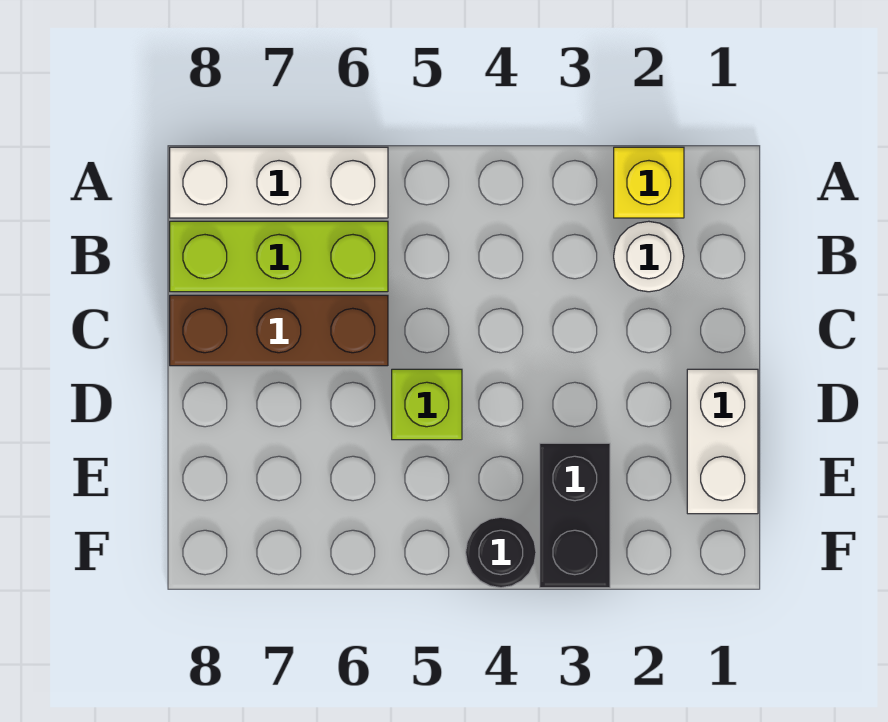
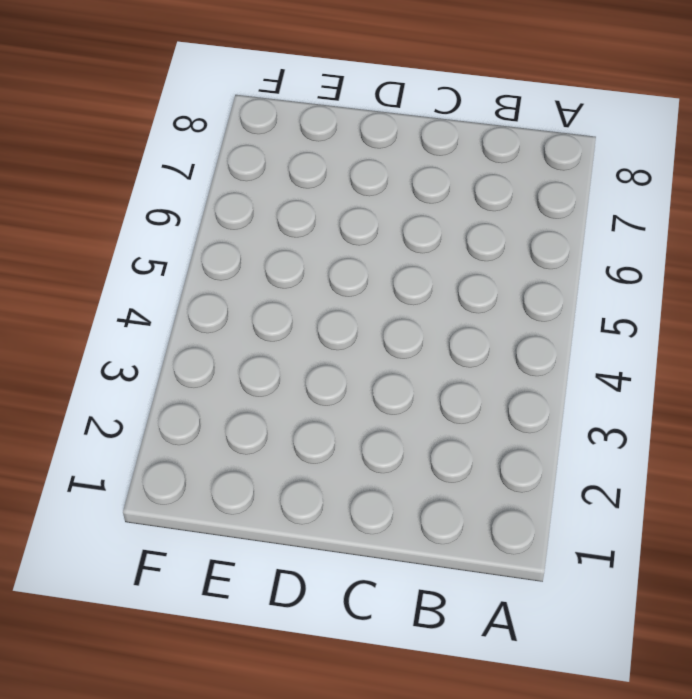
none -> yellow 1x1 brick [614,147,684,218]
none -> white 1x3 brick [170,147,388,218]

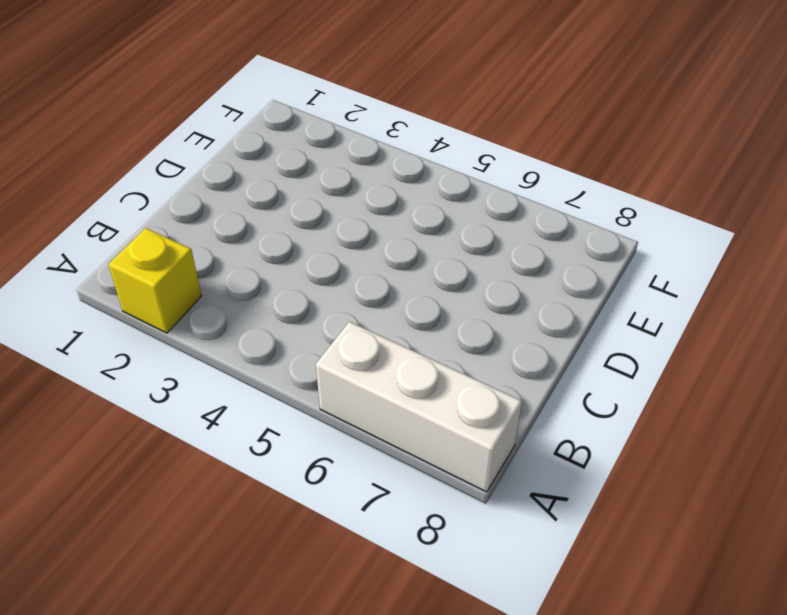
none -> white 1x1 round brick [614,221,684,292]
none -> lime 1x3 brick [170,221,388,292]

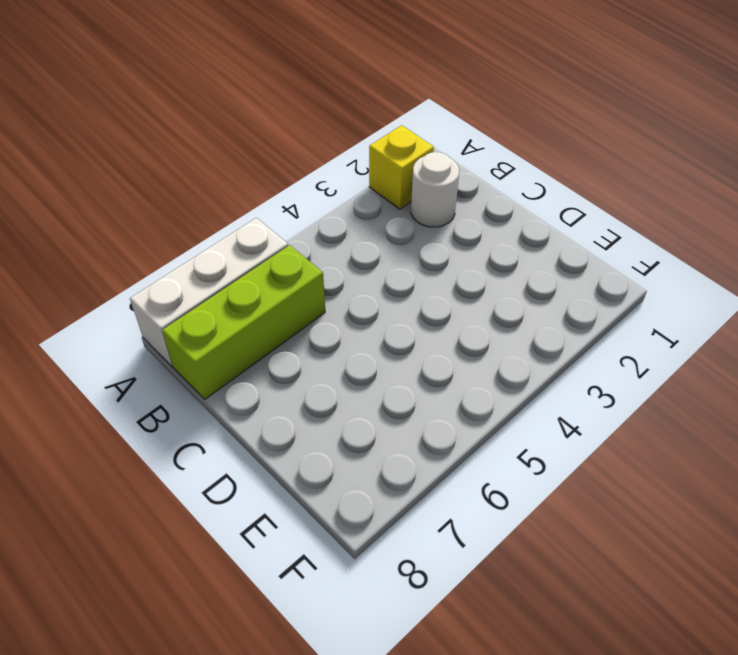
none -> brown 1x3 brick [170,295,388,366]
none -> white 1x2 brick [687,369,758,514]

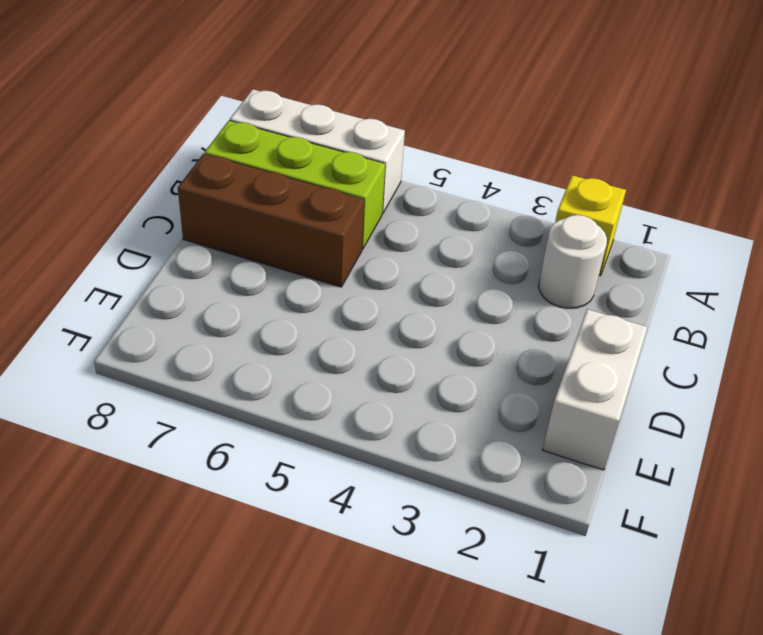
none -> lime 1x1 brick [392,369,462,440]
none -> black 1x2 brick [540,443,610,588]

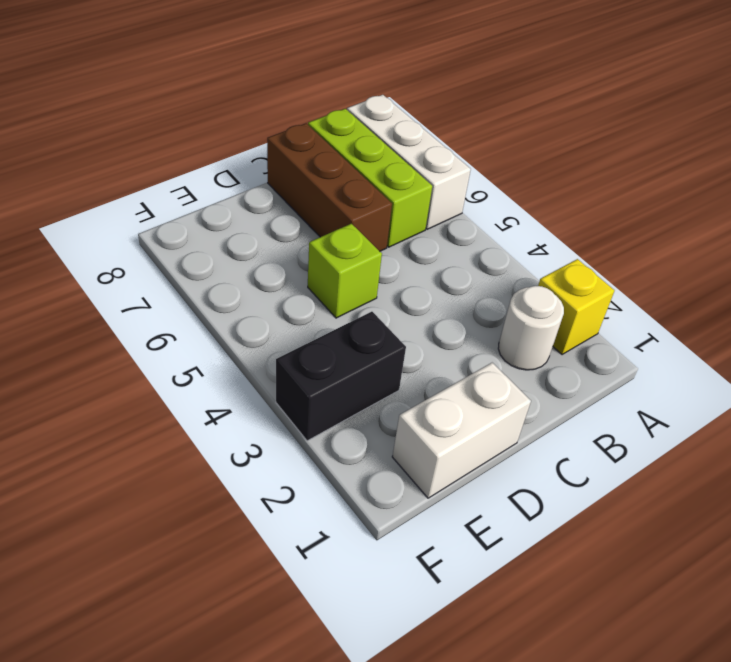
none -> black 1x1 round brick [466,517,536,588]

